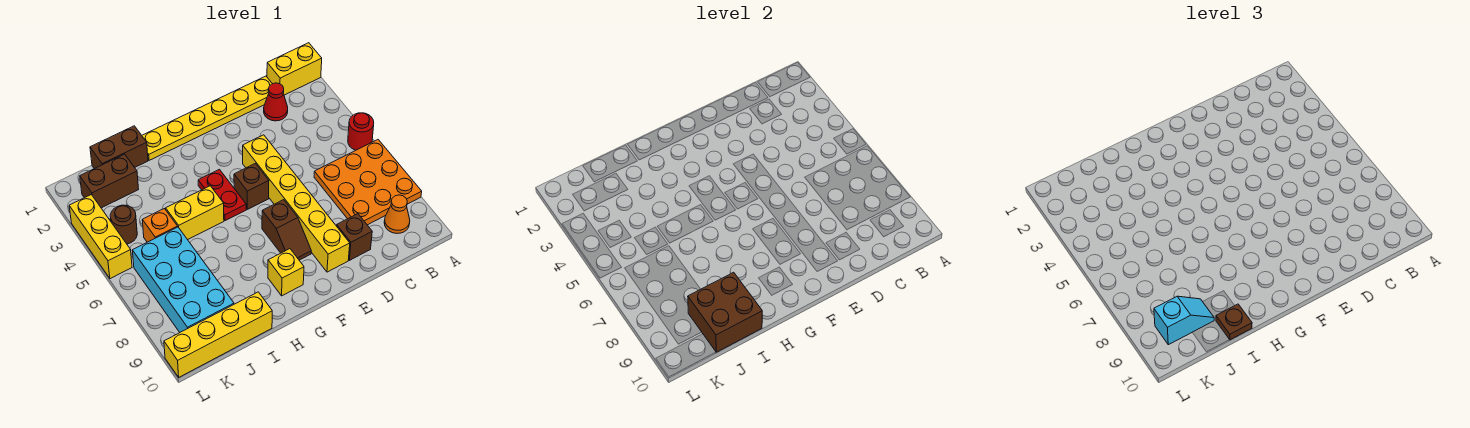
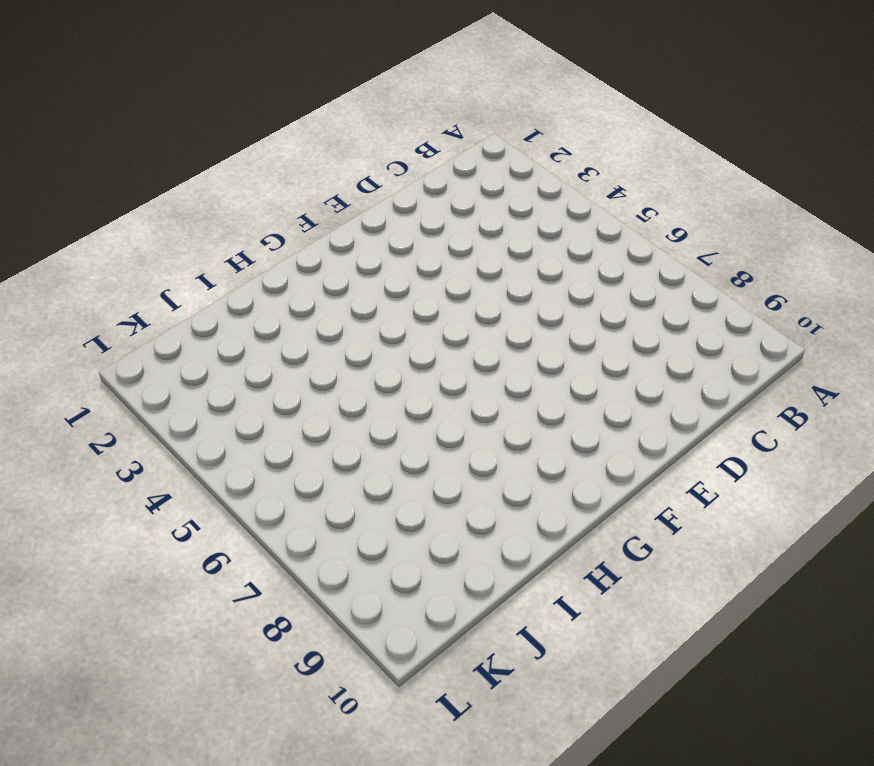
none -> yellow 1x2 brick [267,43,322,95]
none -> red 1x1 round brick [348,113,374,150]
none -> orange 3x3 plate [314,140,422,225]

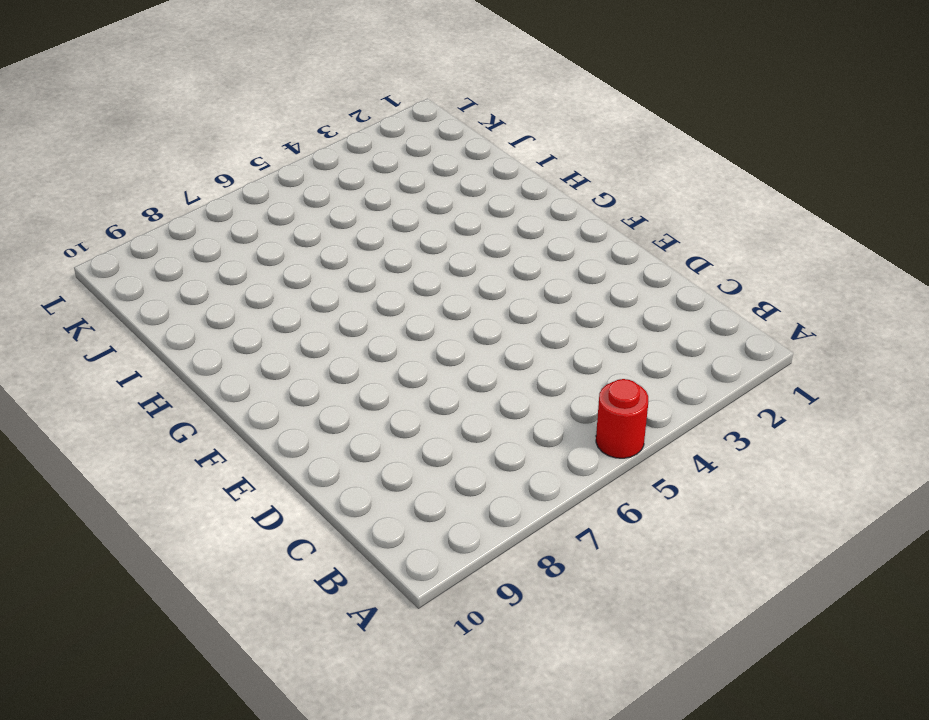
none -> yellow 1x2 brick [267,43,322,95]
none -> orange 3x3 plate [314,140,422,225]
none -> orange 1x1 cone [384,195,410,234]

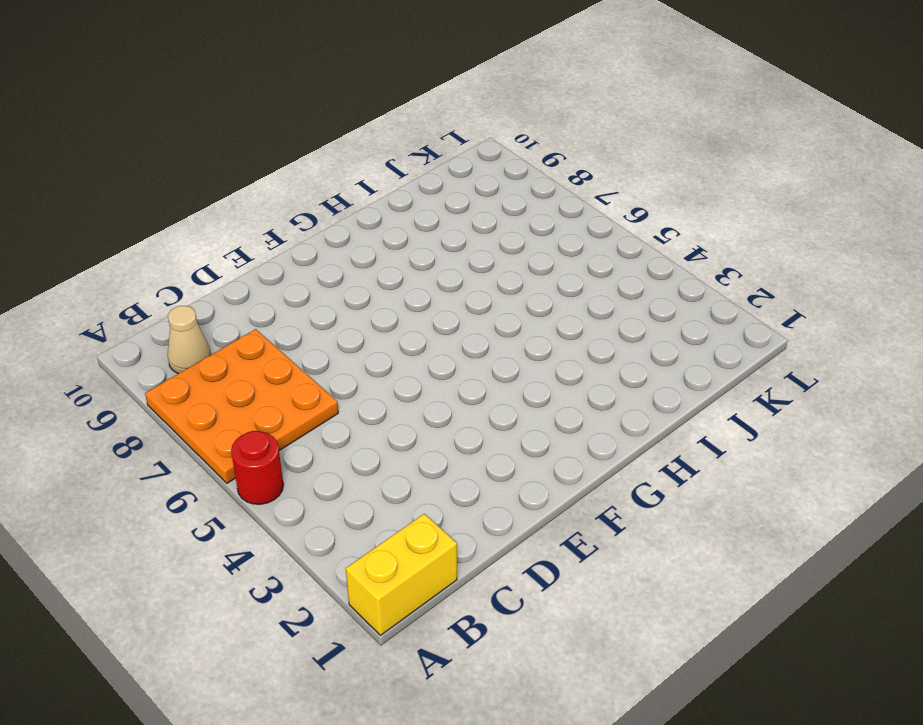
tan 1x1 cone [168,306,211,374] -> orange 1x1 cone [384,195,410,234]
none -> yellow 1x6 plate [142,76,272,160]
none -> red 1x1 cone [264,83,288,121]
none -> brown 1x1 brick [337,214,372,260]

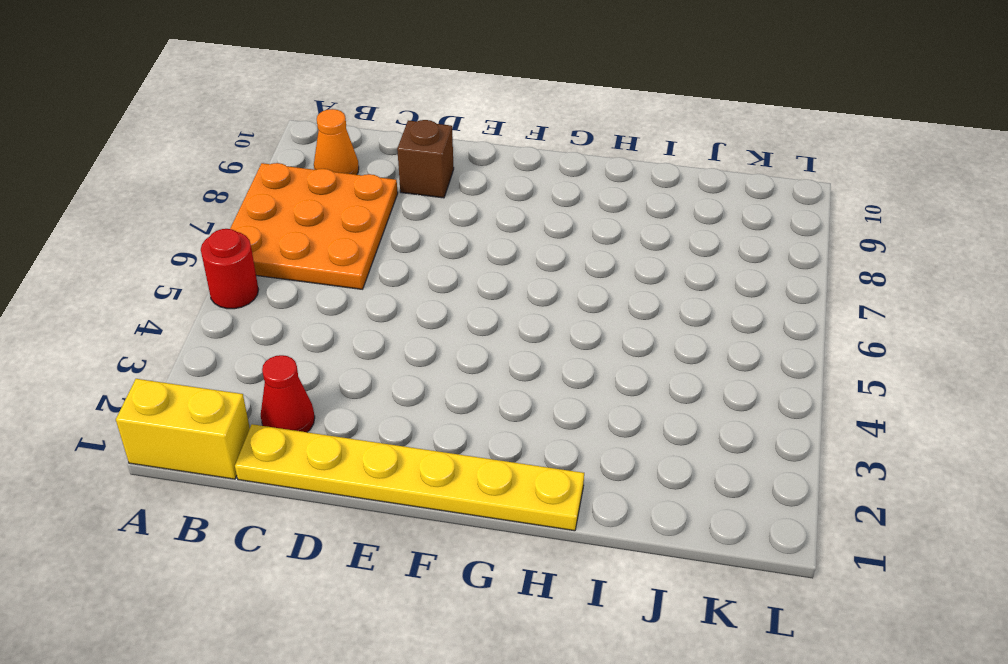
none -> yellow 1x6 brick [243,135,350,272]
none -> brown 1x1 brick [234,163,269,209]
none -> brown 1x2 slope [262,200,311,260]

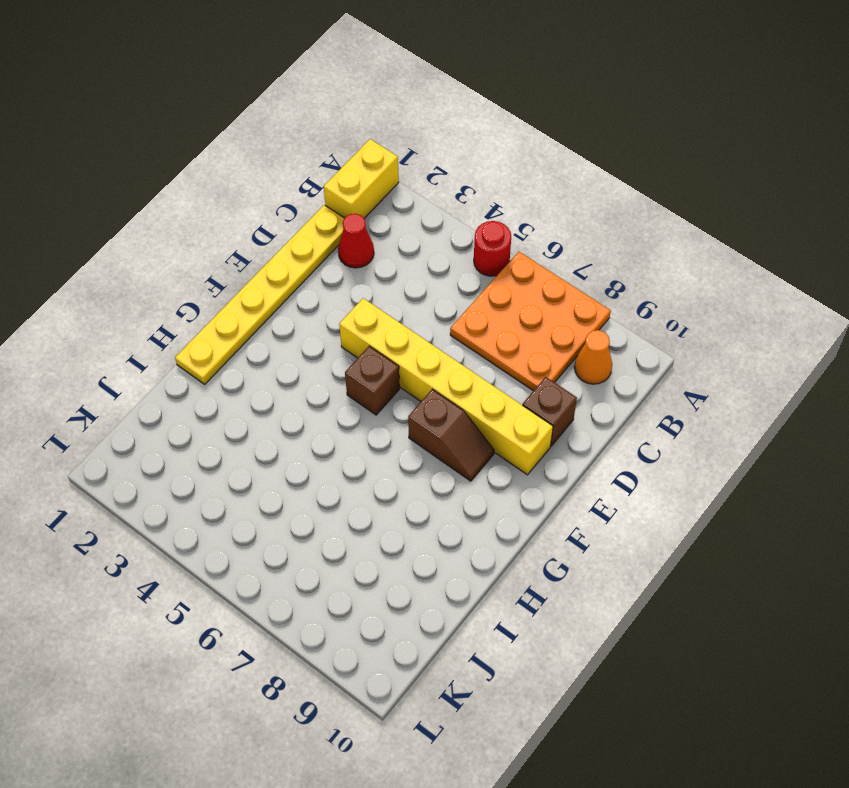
none -> red 1x2 plate [198,169,246,221]
none -> yellow 1x1 brick [268,249,304,296]
none -> yellow 1x2 brick [166,186,224,240]

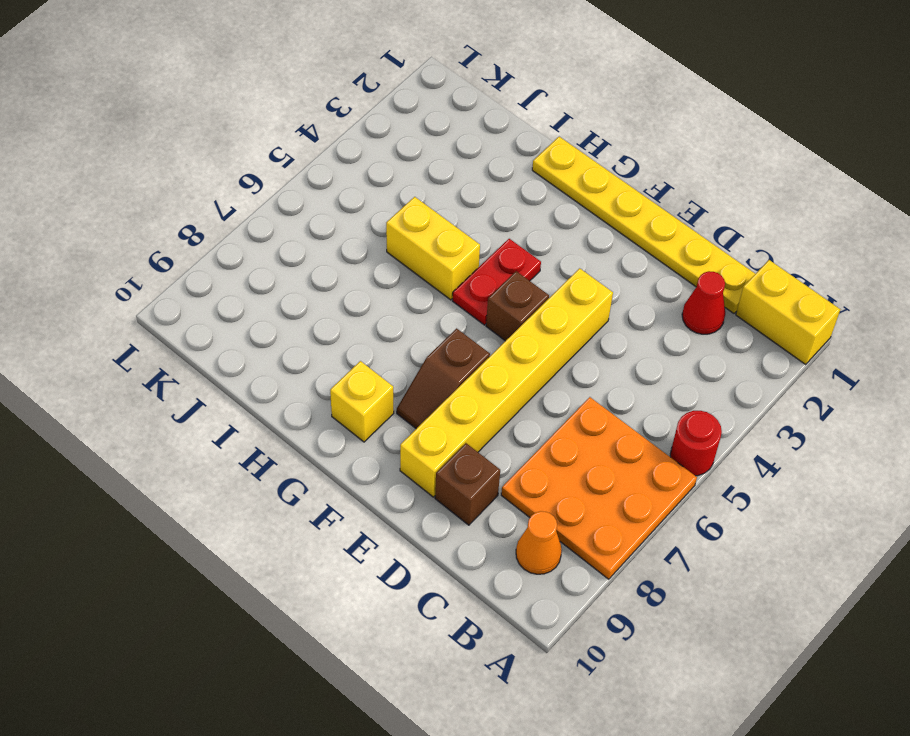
none -> brown 1x2 brick [90,126,148,169]
none -> yellow 1x4 brick [164,292,272,377]
none -> brown 1x2 brick [80,154,139,208]

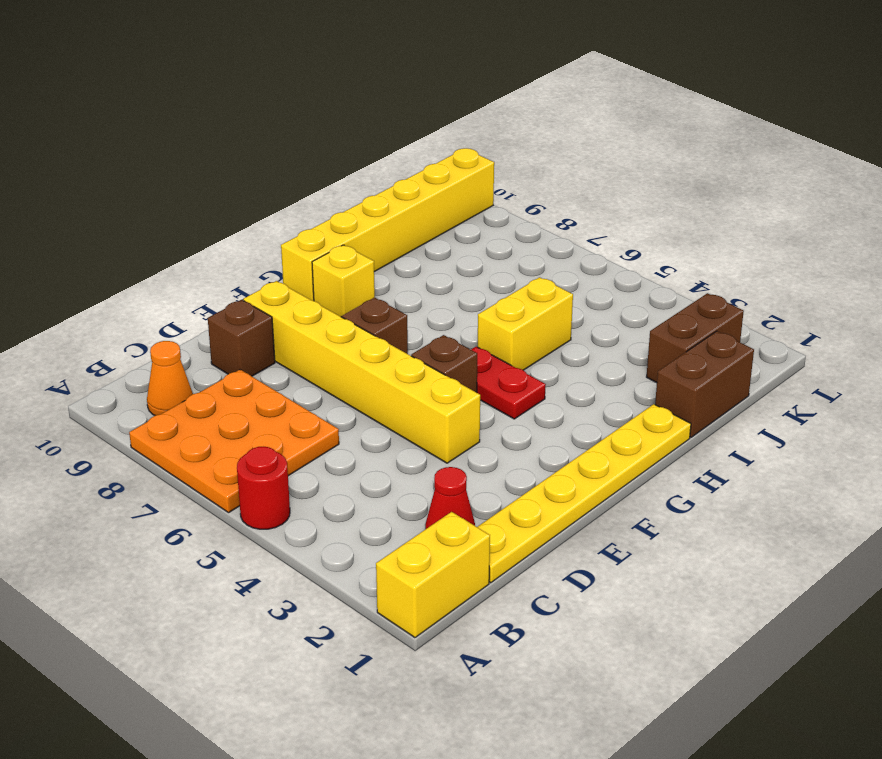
yellow 1x6 brick [281,148,494,301] -> yellow 1x4 brick [164,292,272,377]
none -> orange 1x1 brick [142,209,178,242]
none -> cyan 2x4 brick [132,227,234,332]
none -> brown 1x1 round brick [110,205,137,244]

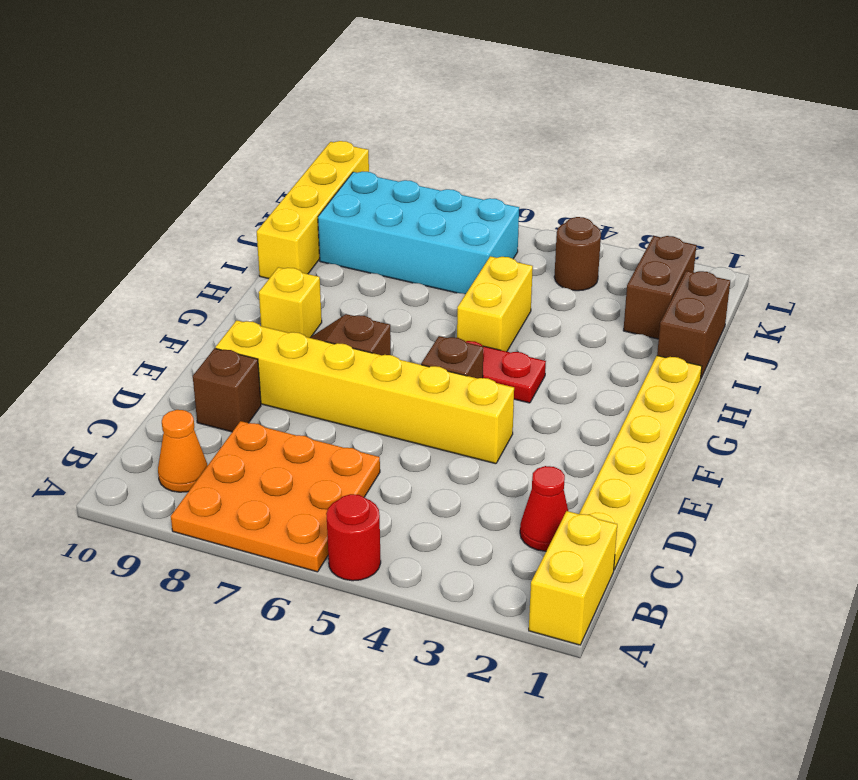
none -> orange 1x1 brick [142,209,178,242]
none -> yellow 1x3 brick [69,195,132,279]
none -> brown 2x2 brick [688,272,762,352]

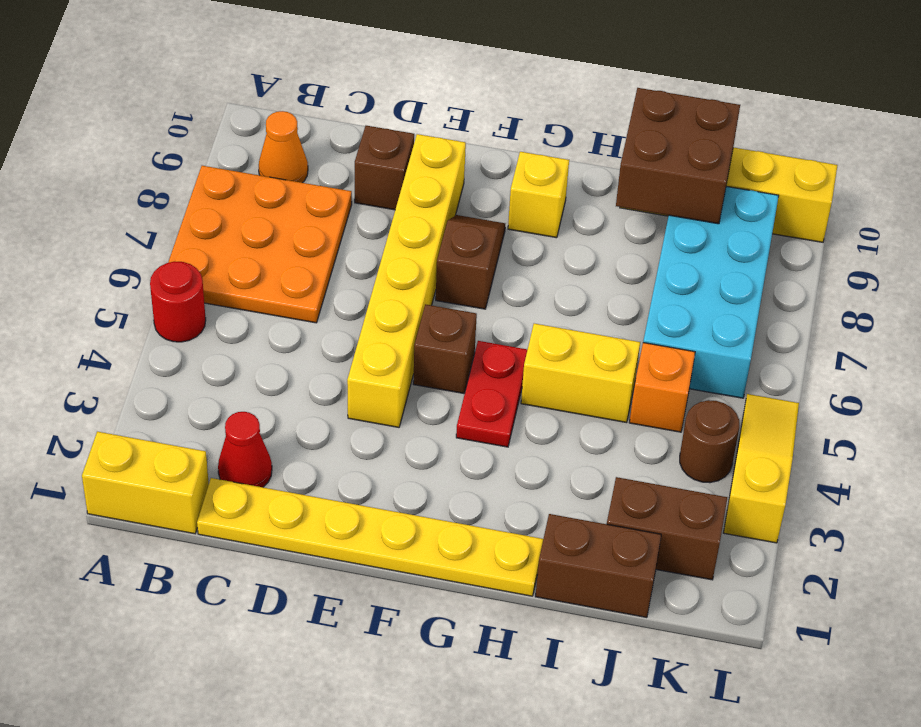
yellow 1x3 slope [724,394,799,543] -> yellow 1x3 brick [69,195,132,279]
none -> brown 1x1 plate [1216,304,1252,340]
none -> cyan 1x2 slope [1154,296,1214,345]

